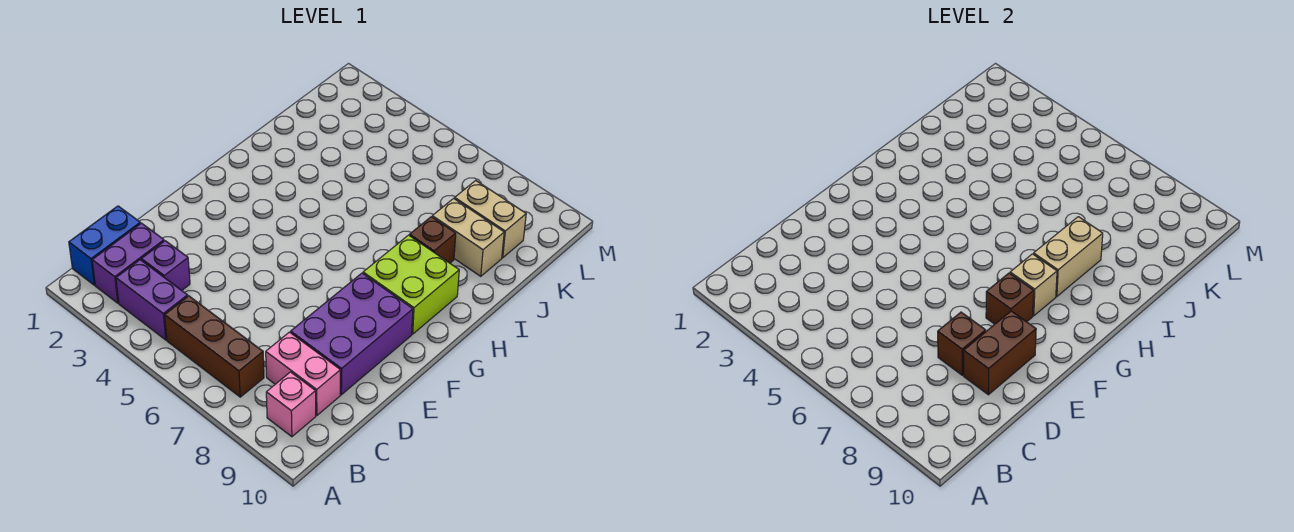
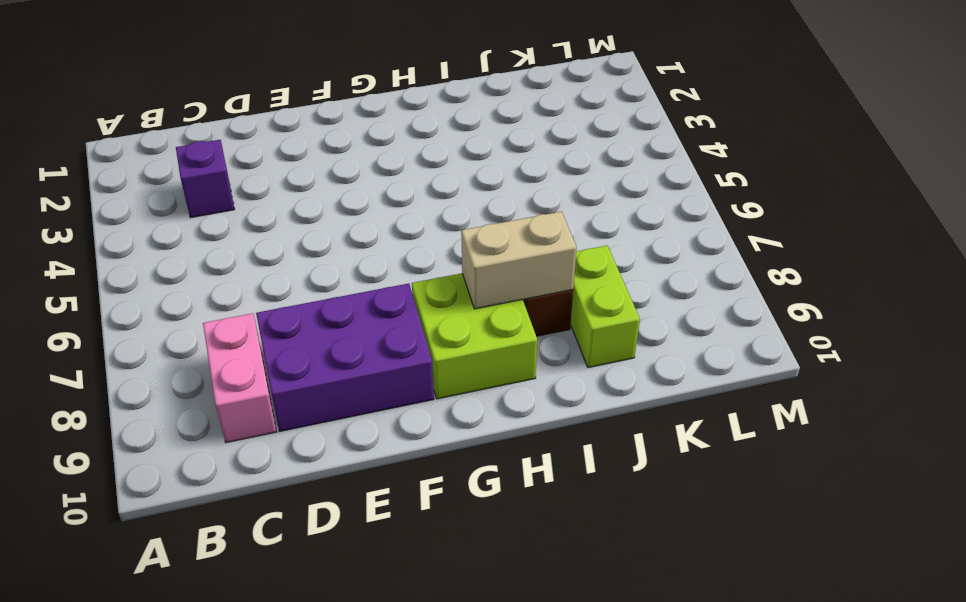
lime 1x2 brick [571,246,640,368] -> tan 1x2 brick [432,198,504,276]
none -> blue 1x2 brick [69,206,140,285]
none -> purple 1x2 brick [92,223,164,303]
none -> purple 1x2 brick [116,260,188,340]

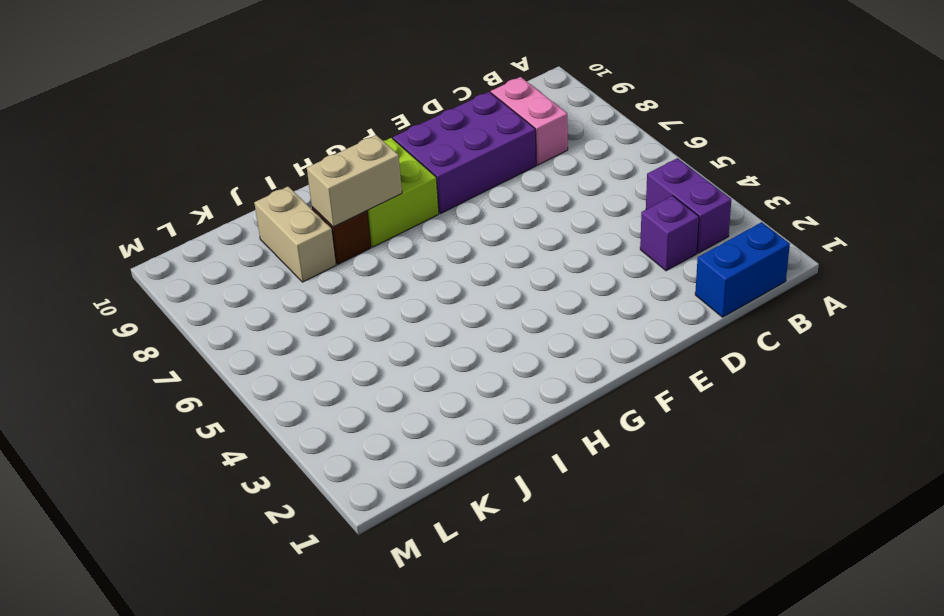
none -> purple 1x2 brick [92,223,164,303]
none -> brown 1x3 brick [165,296,264,397]
none -> pink 1x1 brick [266,372,316,437]

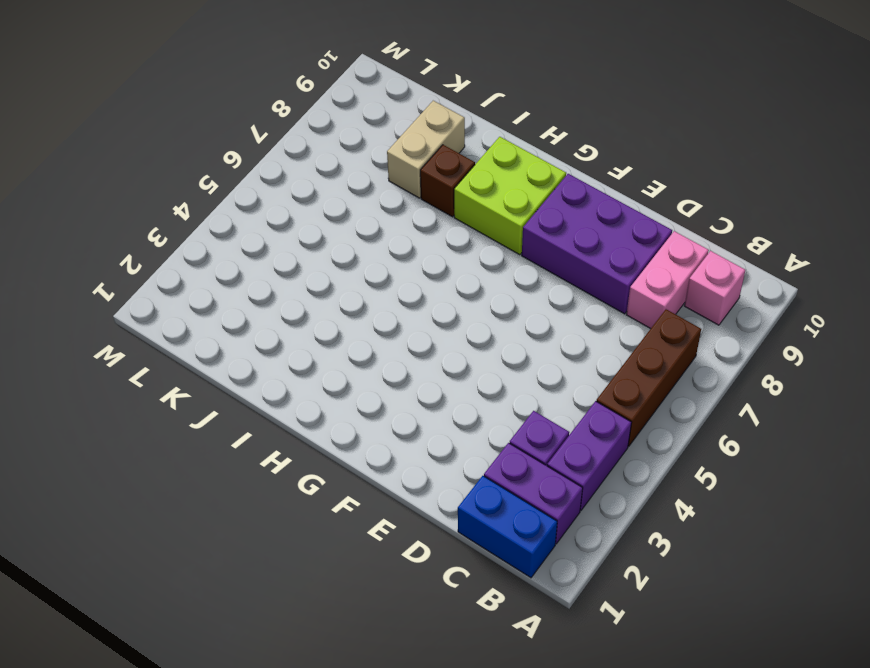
none -> tan 1x2 brick [455,180,526,258]
none -> brown 1x1 brick [938,312,986,375]
none -> brown 1x2 brick [964,311,1036,395]

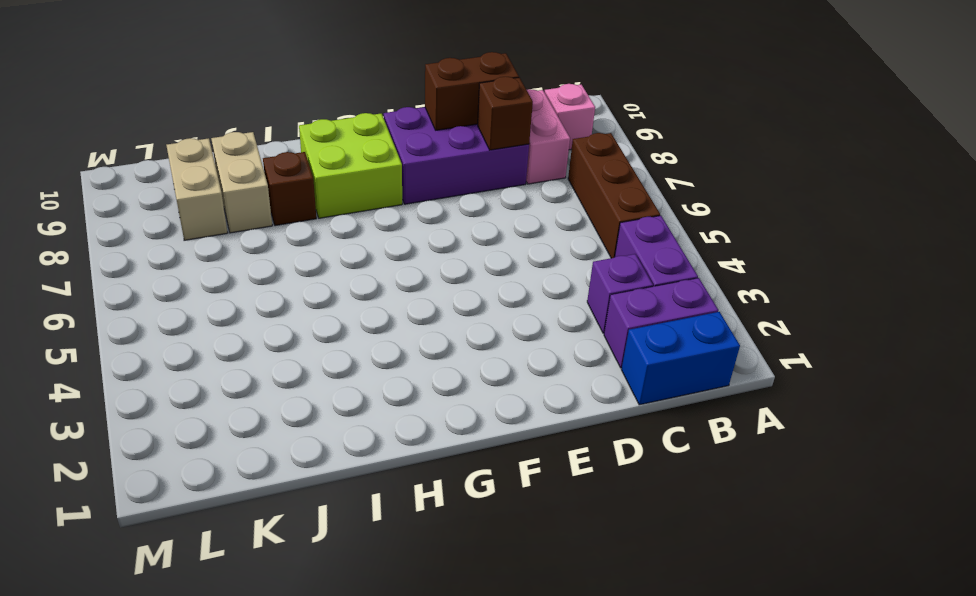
none -> brown 1x1 brick [986,273,1034,324]
none -> tan 1x1 brick [1010,254,1057,316]
none -> tan 1x2 brick [1034,217,1103,296]

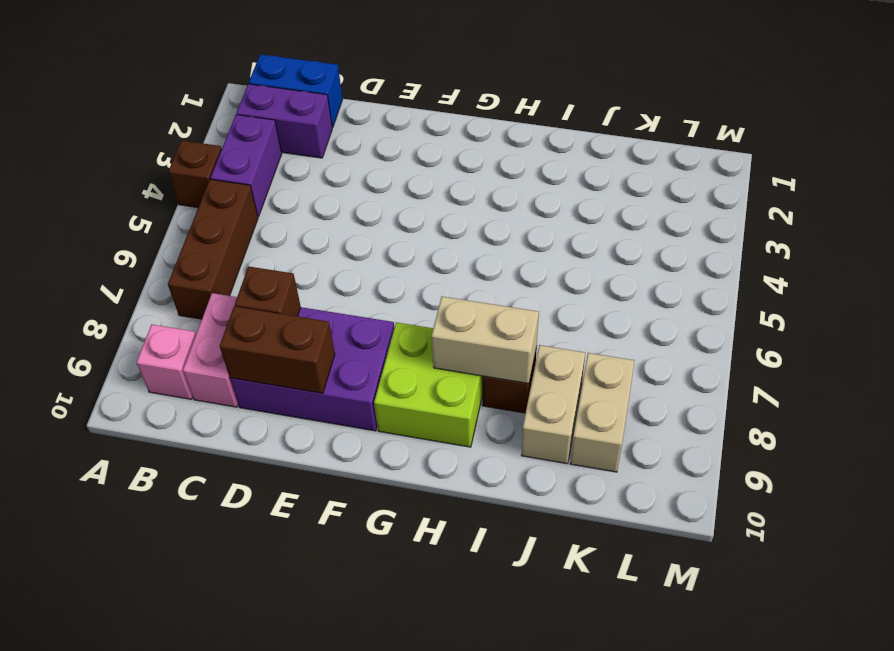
brown 1x1 brick [168,141,222,208] -> brown 1x1 brick moved to [986,273,1034,324]
none -> purple 1x1 brick [141,241,190,290]
none -> tan 1x1 brick [1010,254,1057,316]

